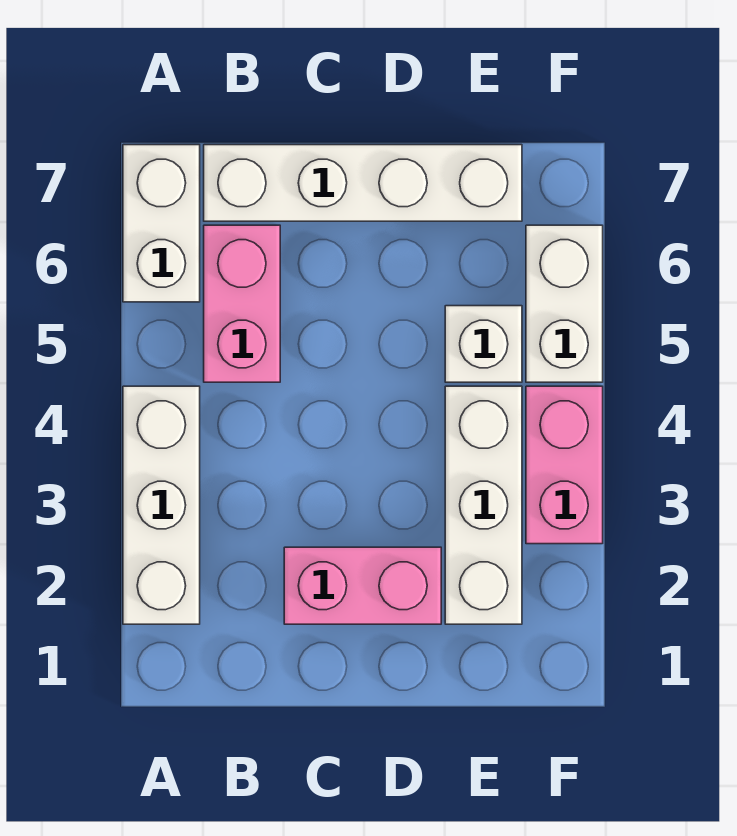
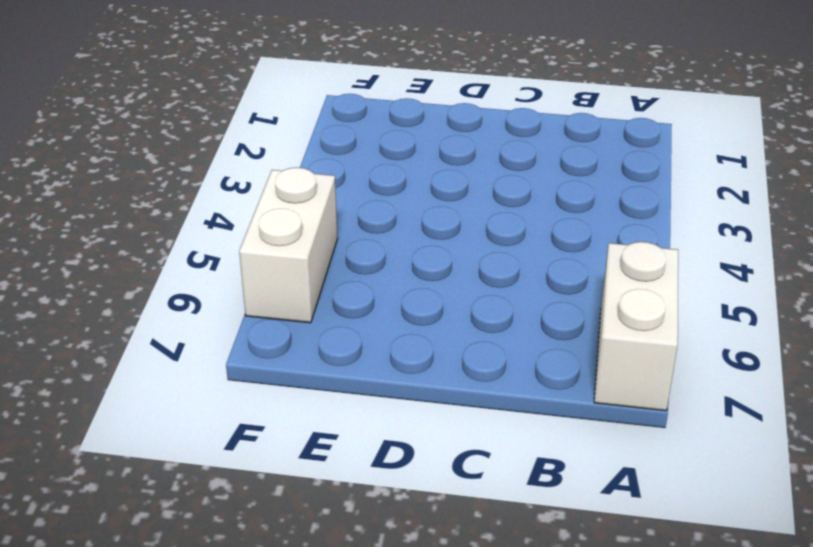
none -> white 1x3 brick [123,386,200,624]
none -> pink 1x2 brick [204,225,280,382]

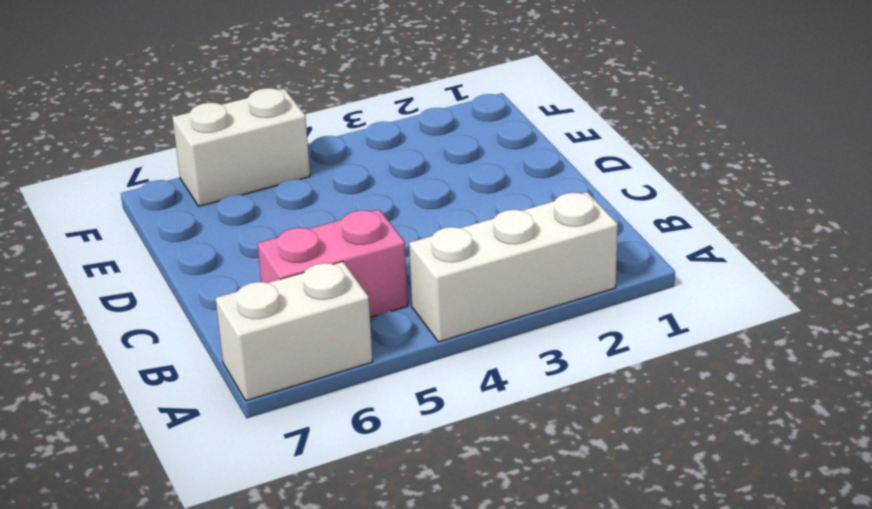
none -> white 1x4 brick [204,145,522,221]
none -> pink 1x2 brick [284,547,441,624]

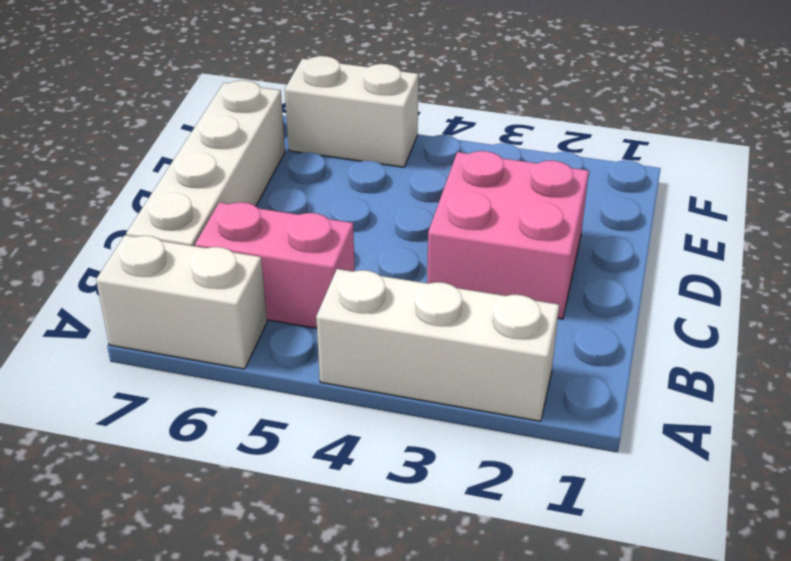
pink 2x2 brick [427,151,589,319] -> pink 1x2 brick [284,547,441,624]
none -> white 1x3 brick [445,386,522,624]
none -> white 1x1 brick [445,306,522,382]

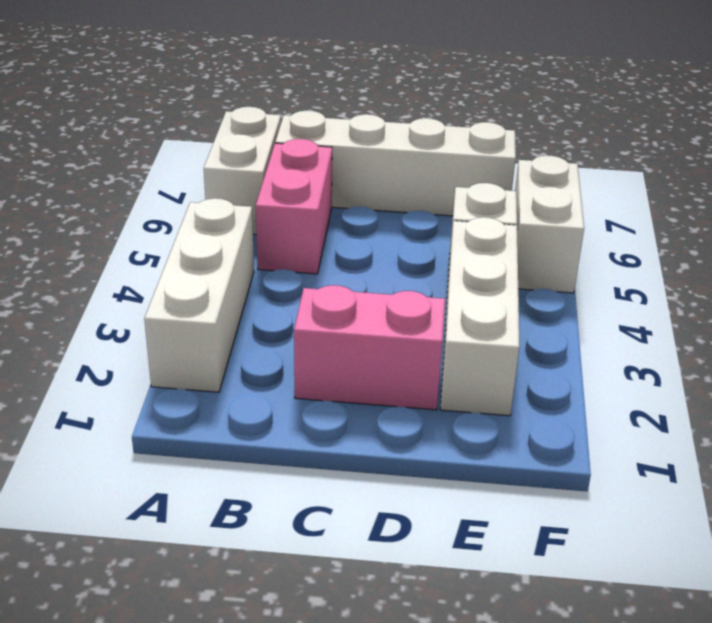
none -> pink 1x2 brick [526,386,603,544]

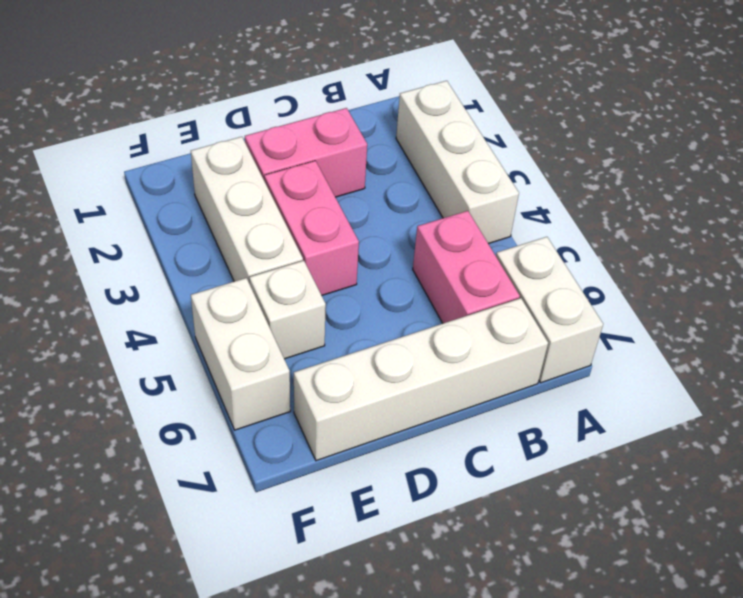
pink 1x2 brick [264,161,359,295] -> pink 1x2 brick moved to [526,386,603,544]

